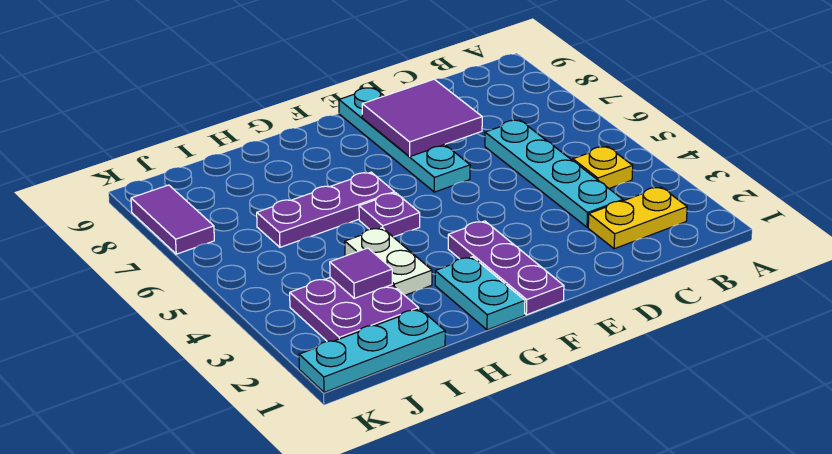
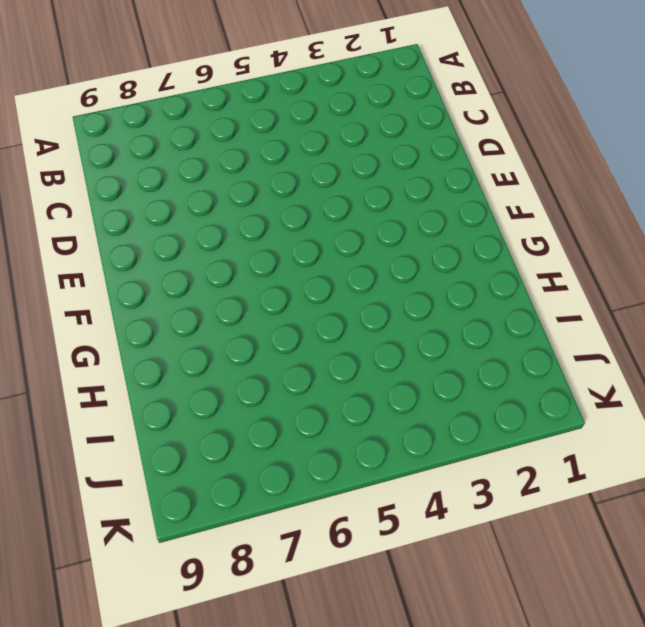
none -> yellow 1x2 plate [588,187,687,249]
none -> yellow 1x1 plate [573,146,633,188]
none -> cyan 1x4 plate [485,120,623,227]

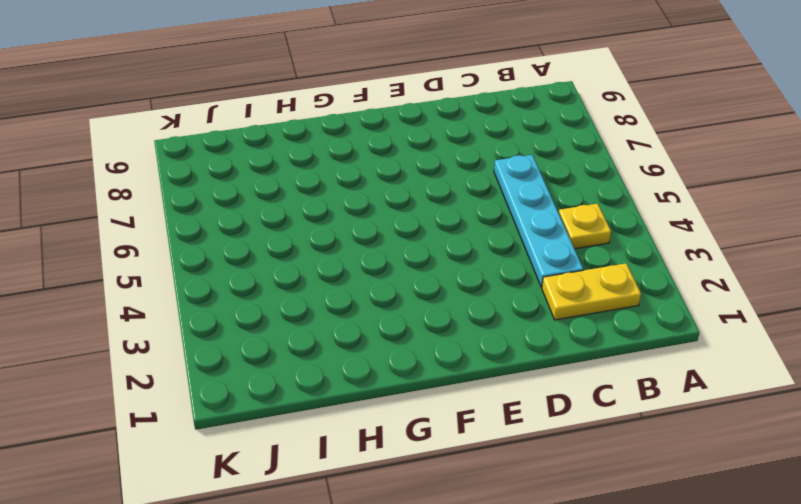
none -> cyan 1x4 plate [339,88,470,192]
none -> purple 1x3 plate [448,221,564,315]
none -> cyan 1x2 plate [435,257,525,330]

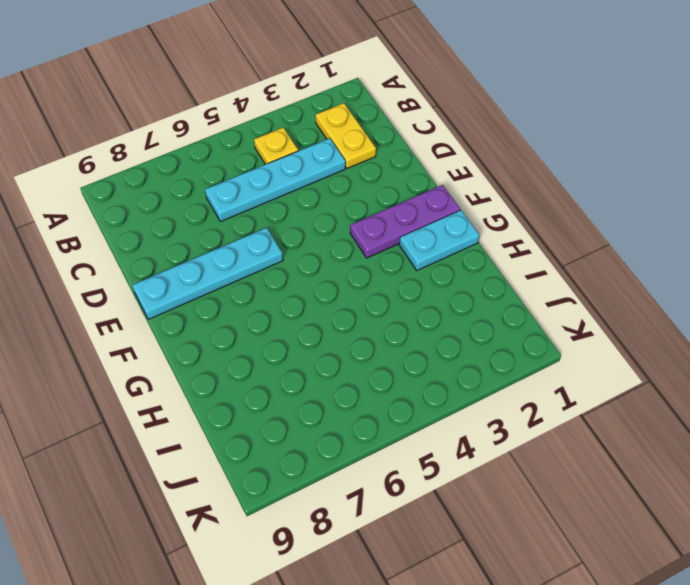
none -> purple 1x1 plate [359,193,420,237]
none -> purple 1x3 plate [257,172,395,247]
none -> white 1x2 plate [345,228,432,295]

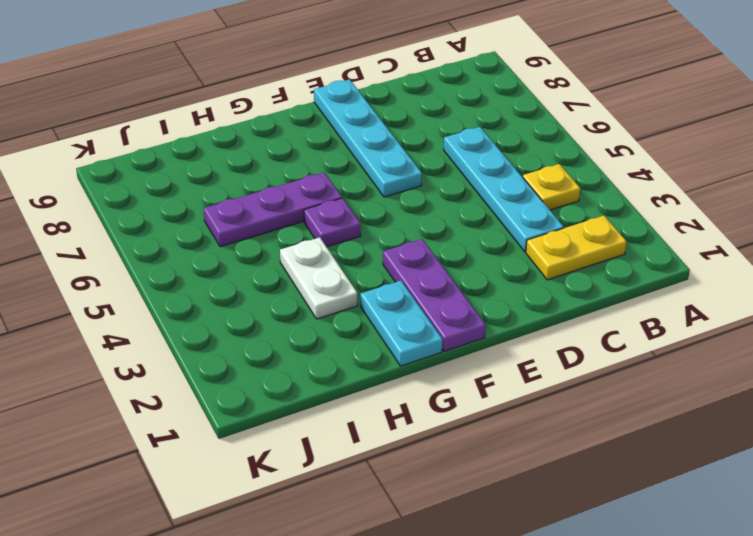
none -> cyan 1x3 plate [299,309,445,392]
none -> purple 2x2 plate [290,277,419,341]
none -> purple 1x2 tile [131,185,214,254]

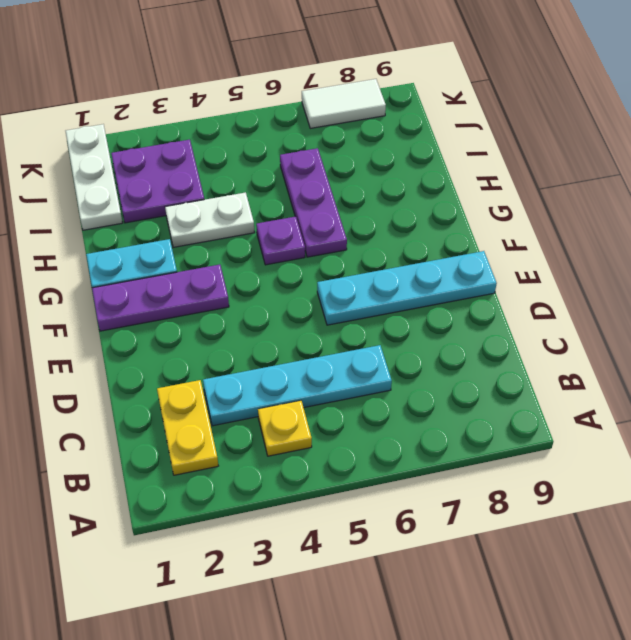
white 1x3 plate [66,124,123,230] -> cyan 1x3 plate [299,309,445,392]
white 1x2 tile [302,79,386,128] -> purple 1x2 tile [131,185,214,254]
none -> purple 2x2 tile [362,79,482,156]
none -> purple 1x1 tile [330,248,392,298]

